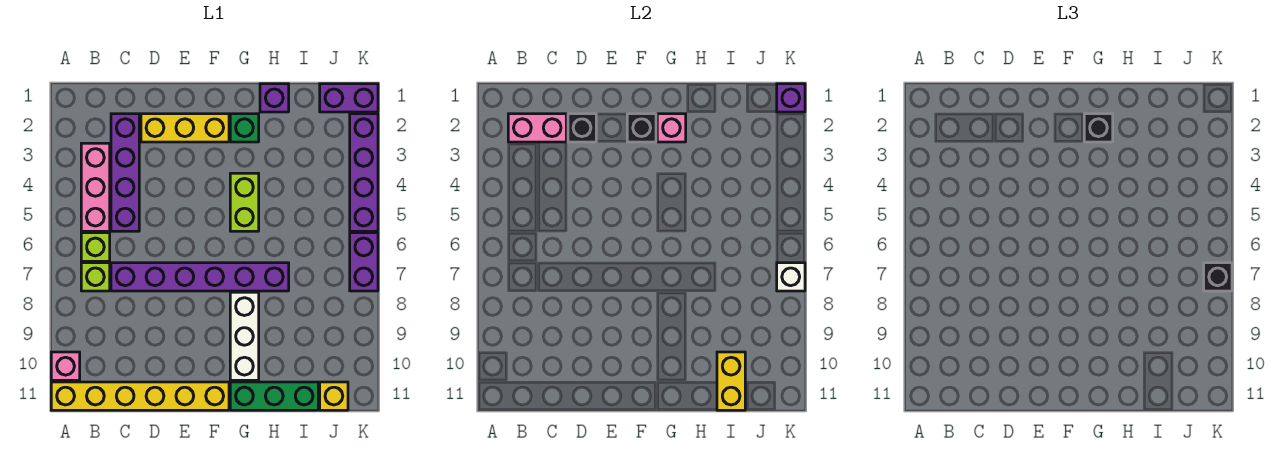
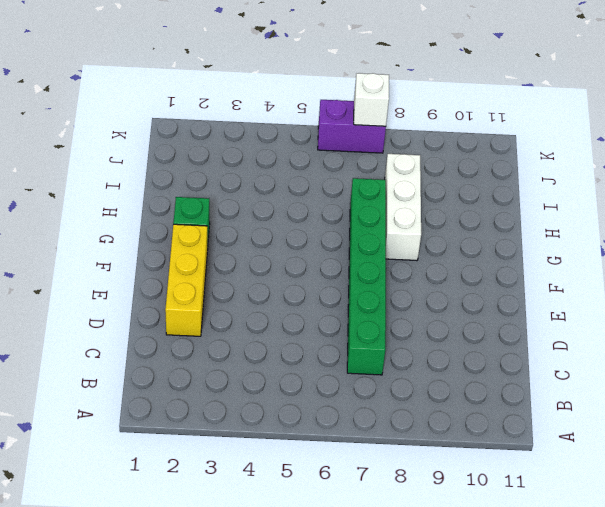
green 1x6 brick [347,178,386,375] -> purple 1x6 brick [111,263,289,291]
white 1x3 brick [385,154,421,260] -> white 1x3 brick turned to [230,292,259,380]
none -> pink 1x1 brick [51,352,80,380]
none -> yellow 1x6 brick [51,382,229,410]
none -> pink 1x3 brick [81,143,110,231]

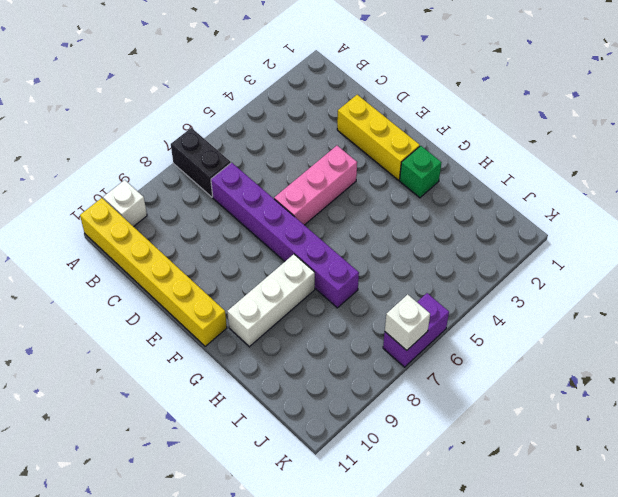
black 1x2 brick [171,128,231,197] -> lime 1x1 brick [81,263,110,291]
white 1x1 brick [103,180,147,227] -> pink 1x1 brick [51,352,80,380]
pink 1x3 brick [274,146,357,225] -> pink 1x3 brick moved to [81,143,110,231]
none -> lime 1x1 brick [81,233,110,261]
none -> purple 1x4 brick [111,114,139,231]
none -> lime 1x2 brick [230,173,259,231]

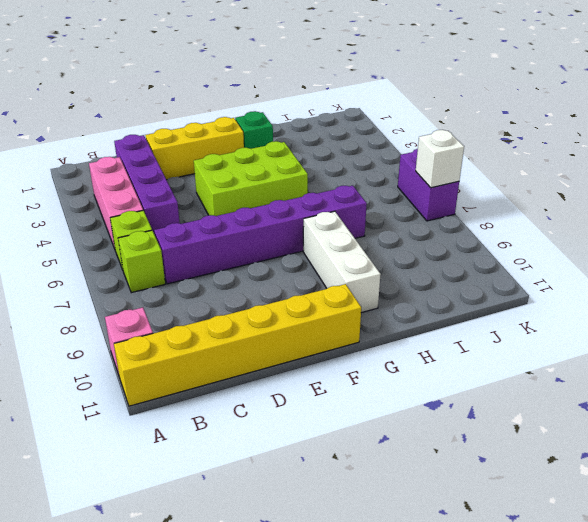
lime 2x3 brick [194,141,308,216] -> lime 1x2 brick [230,173,259,231]
none -> green 1x3 brick [230,382,318,410]
none -> purple 1x1 brick [260,84,289,112]
none -> purple 1x2 brick [320,84,378,112]

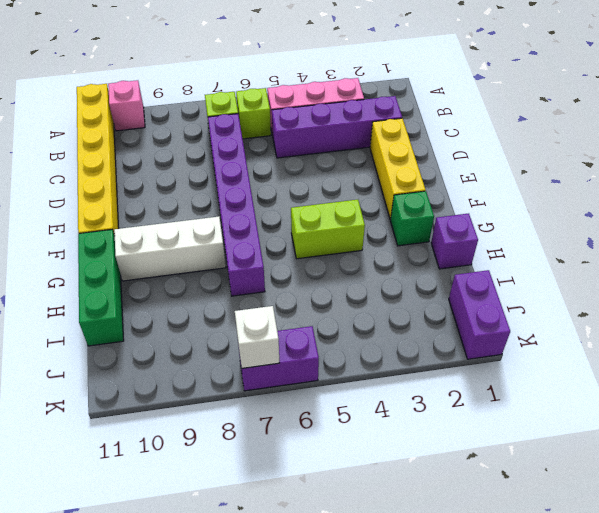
none -> yellow 1x1 brick [320,382,348,410]
none -> purple 1x4 brick [350,114,378,231]
none -> pink 1x2 brick [508,114,566,142]

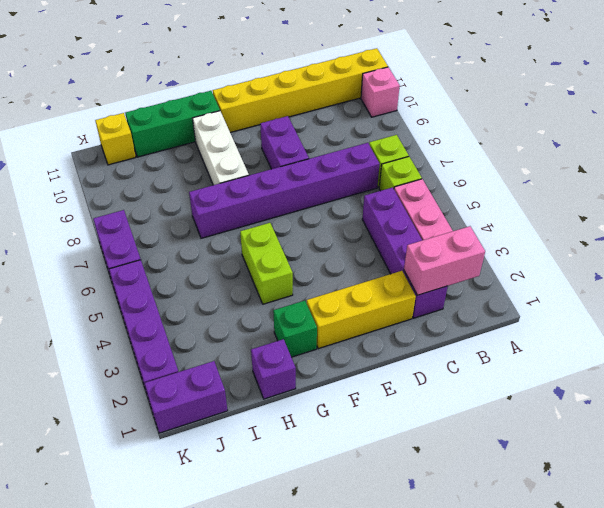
purple 1x2 brick [260,116,309,169] -> none
none -> black 1x1 brick [568,114,596,142]
none -> black 1x1 brick [627,114,656,142]
none -> pink 1x1 brick [657,114,686,142]

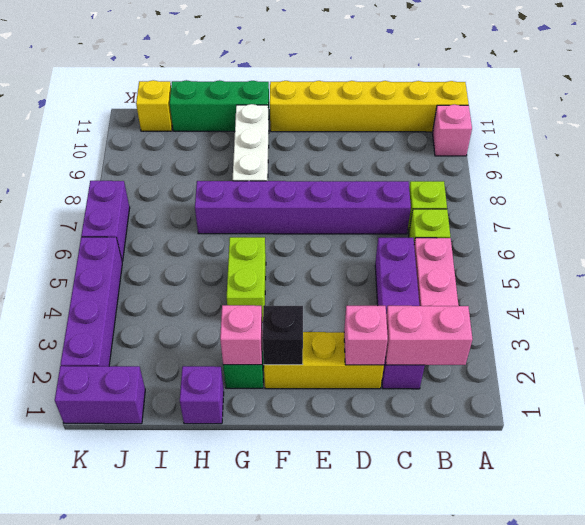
pink 1x1 brick [344,305,388,365] -> black 1x1 brick [568,114,596,142]
none -> yellow 1x2 brick [717,352,745,410]
none -> purple 1x1 brick [777,84,805,112]
none -> white 1x1 brick [777,263,805,291]

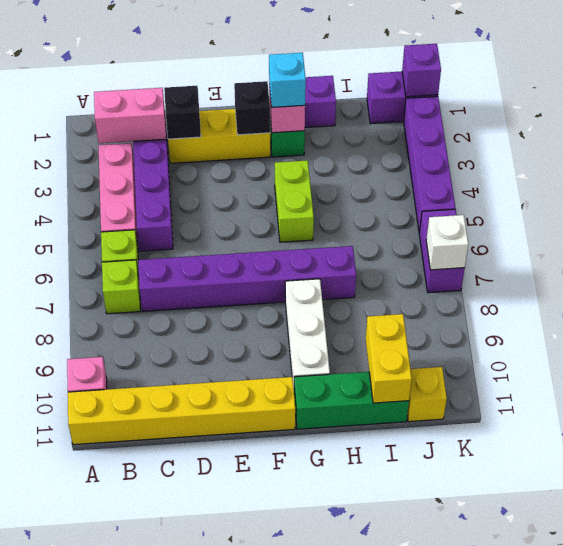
cyan 1x1 brick [269,53,306,107] -> black 1x1 brick [1084,114,1113,142]
none -> black 1x1 brick [1204,263,1232,291]

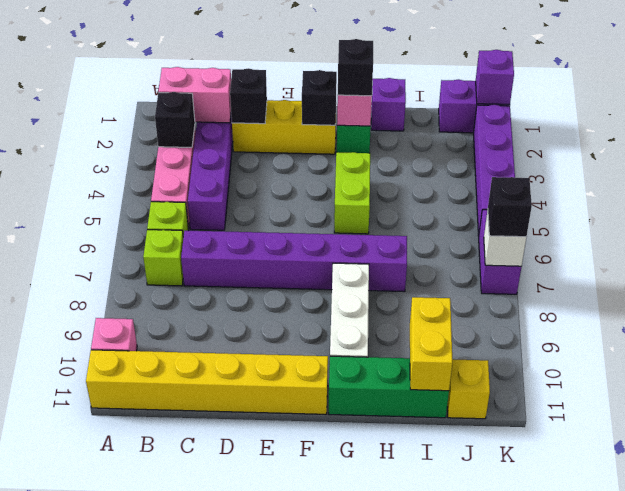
black 1x1 brick [155,92,195,147] -> none

